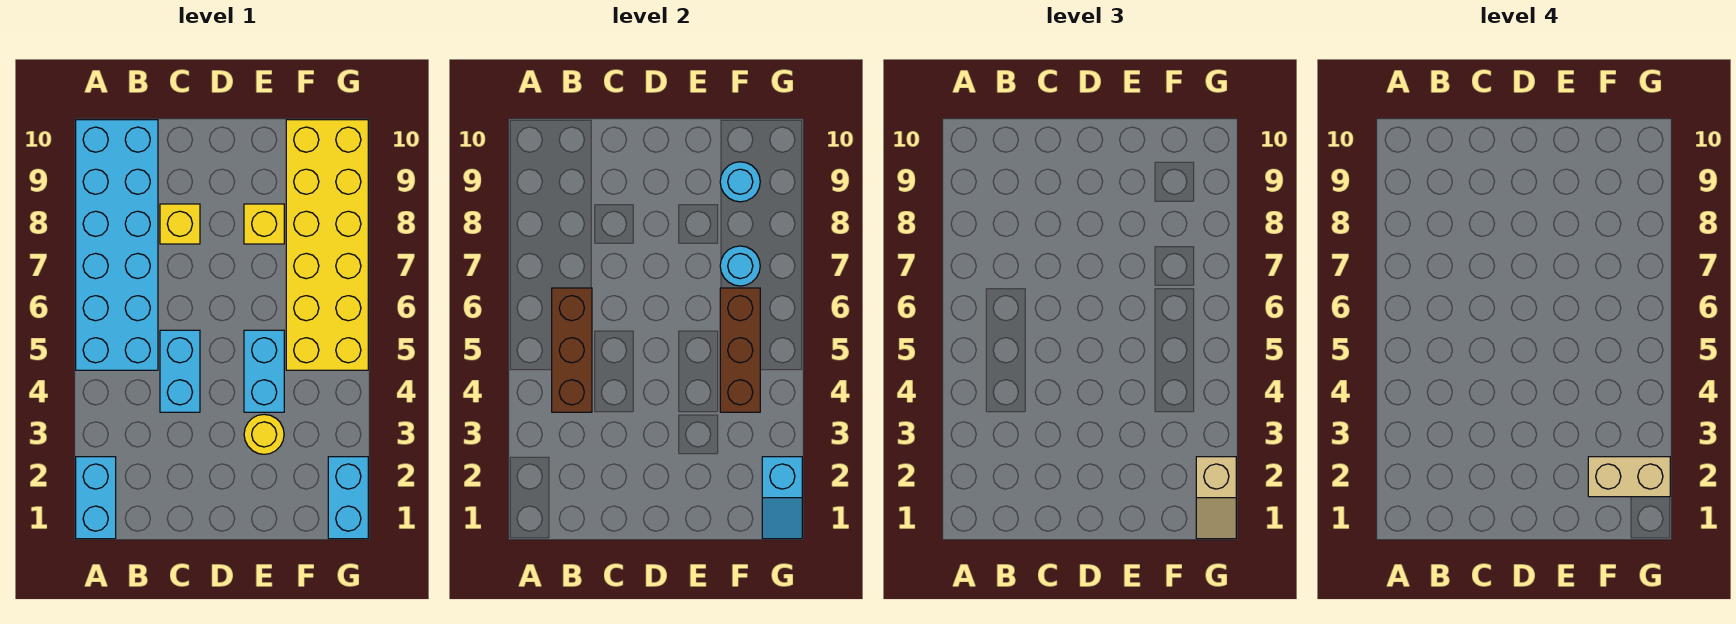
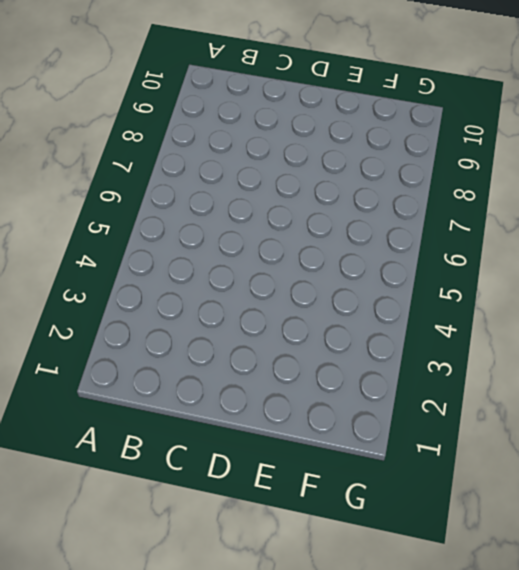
none -> cyan 1x2 brick [76,457,116,539]
none -> cyan 2x6 brick [76,120,158,370]
none -> cyan 1x2 brick [160,330,200,412]

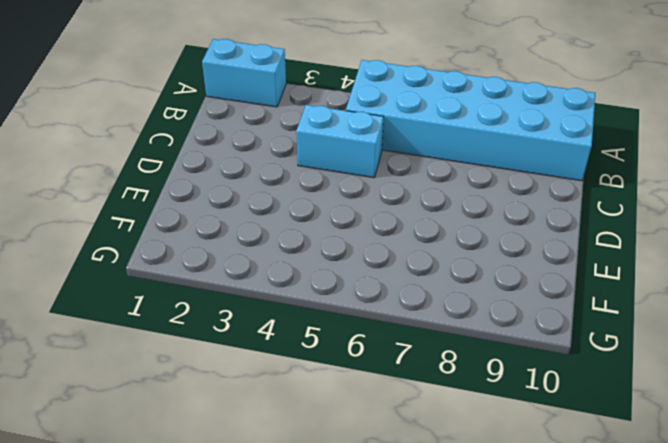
none -> yellow 1x1 brick [160,204,200,244]
none -> yellow 1x1 round brick [244,414,284,454]
none -> cyan 1x2 brick [244,330,284,412]

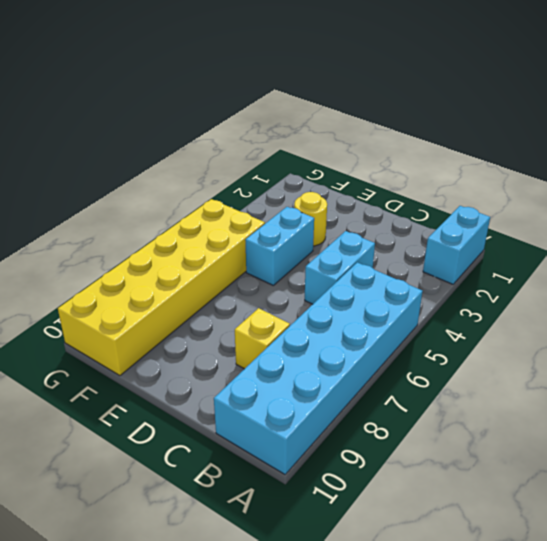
none -> yellow 1x1 brick [244,204,284,244]
none -> cyan 1x2 brick [328,457,368,539]
none -> brown 1x3 brick [552,288,592,412]

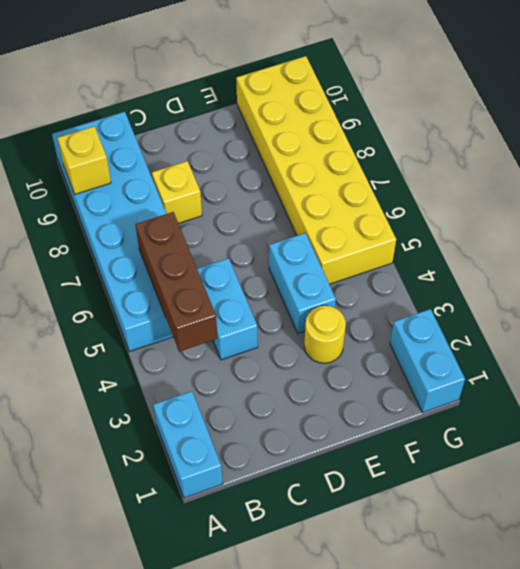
yellow 1x1 brick [58,126,111,194] -> yellow 1x1 brick moved to [244,204,284,244]
none -> brown 1x3 brick [720,288,760,412]
none -> cyan 1x1 round brick [720,246,760,286]
none -> cyan 1x1 round brick [720,162,760,202]

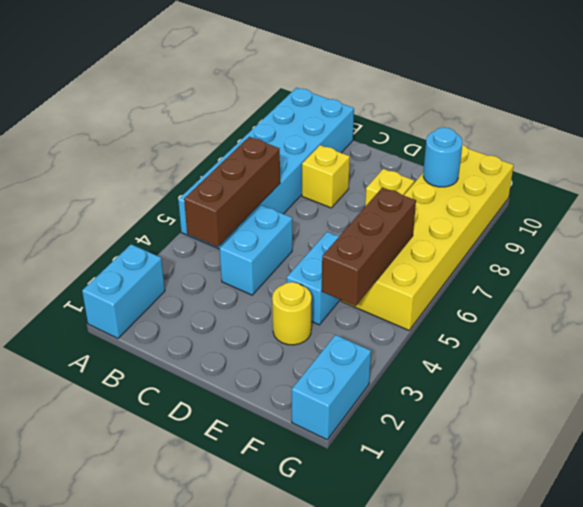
none -> cyan 1x1 round brick [720,246,760,286]
none -> cyan 1x2 slope [762,457,802,539]
none -> tan 1x2 slope [1196,457,1236,539]

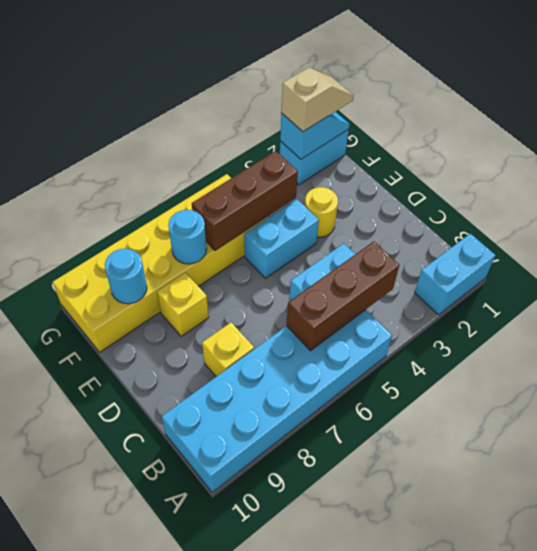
none -> tan 1x2 brick [1588,457,1670,497]

